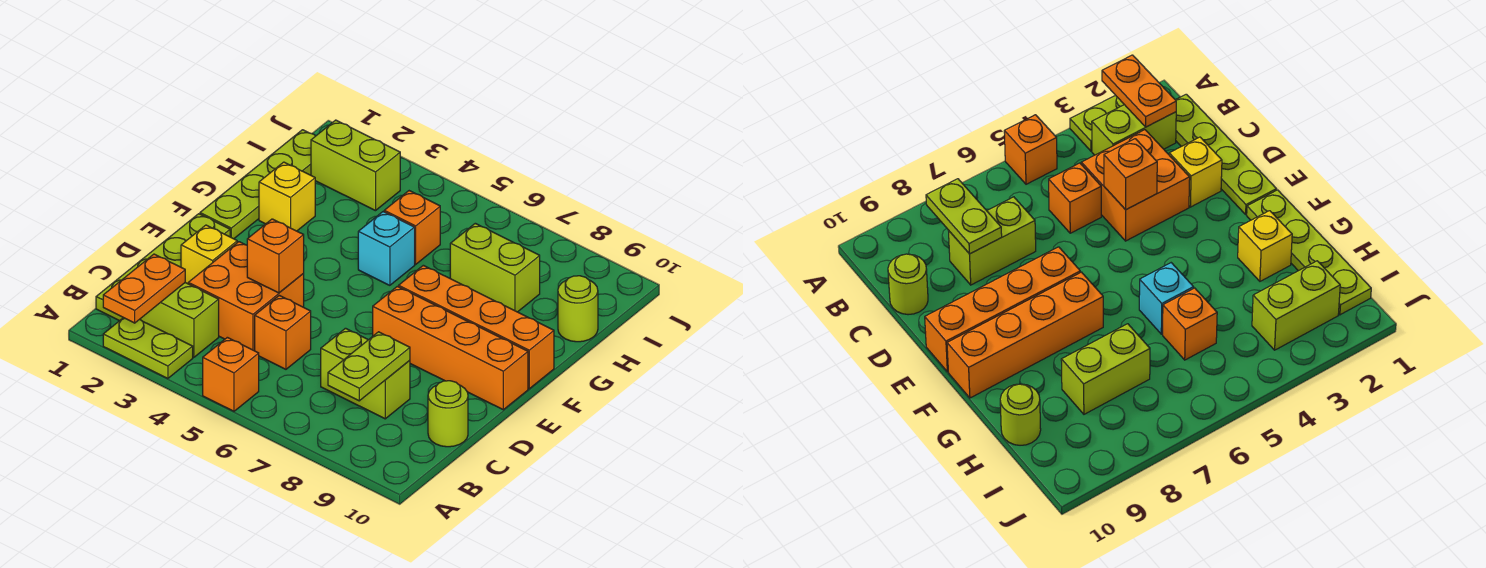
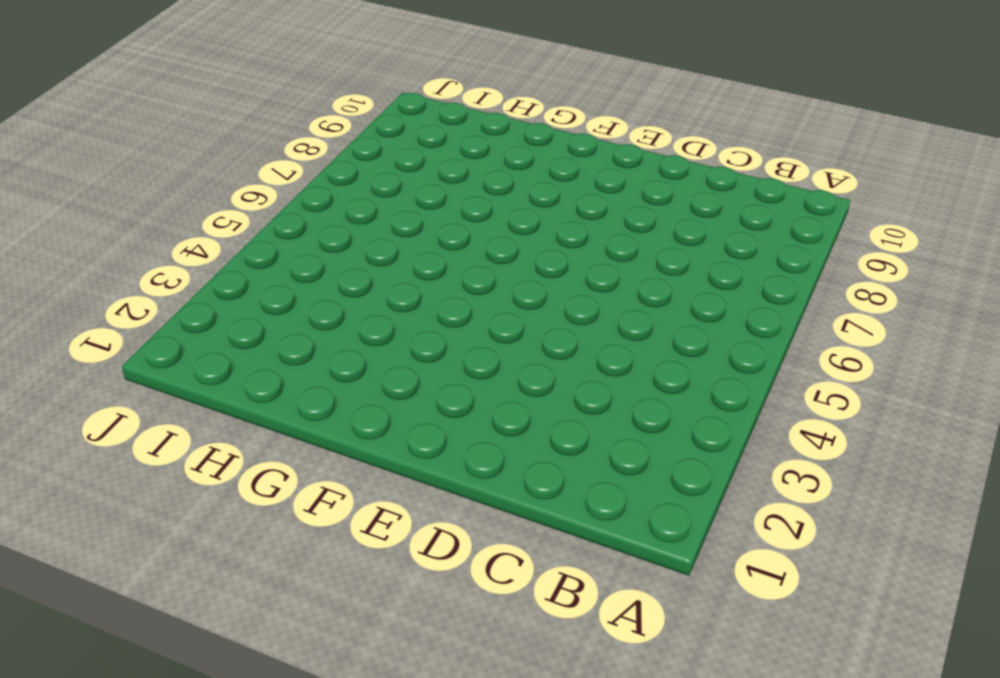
none -> lime 1x2 plate [103,318,193,378]
none -> orange 1x1 brick [203,337,259,411]
none -> lime 1x4 plate [96,214,230,321]

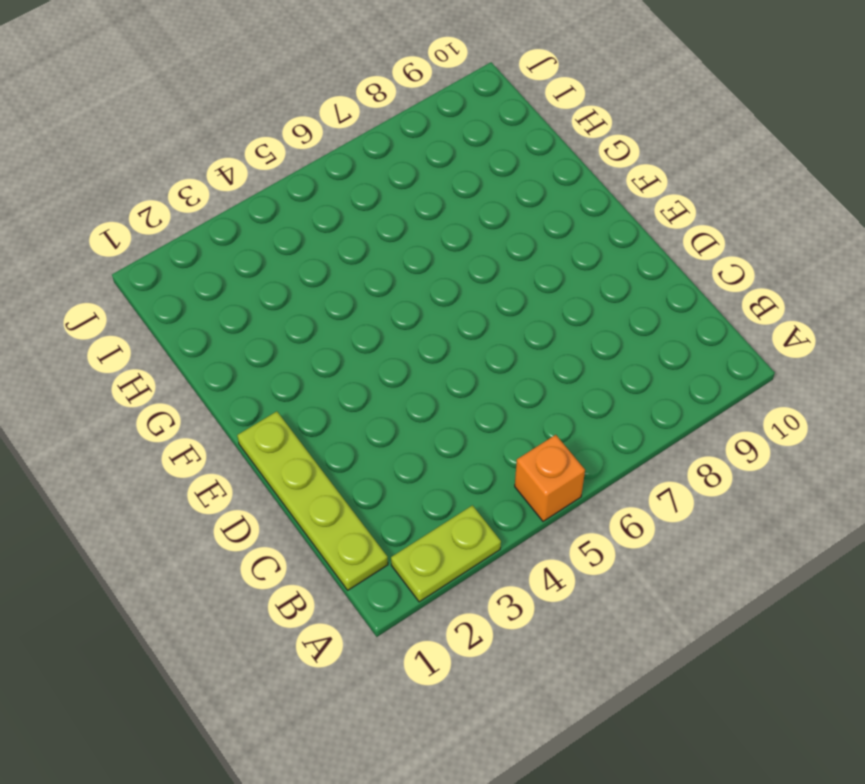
none -> lime 1x2 brick [140,283,219,358]
none -> orange 2x2 brick [188,242,304,351]
none -> orange 1x1 brick [255,295,311,369]

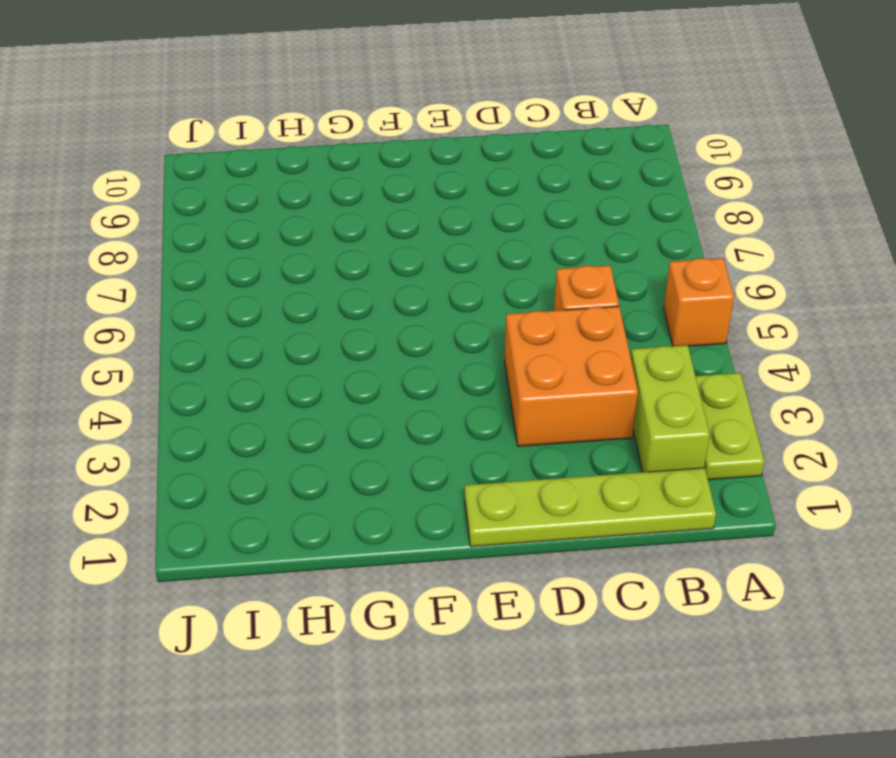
none -> lime 1x2 brick [321,328,410,419]
none -> lime 1x1 round brick [428,381,468,447]
none -> yellow 1x1 brick [181,225,237,284]

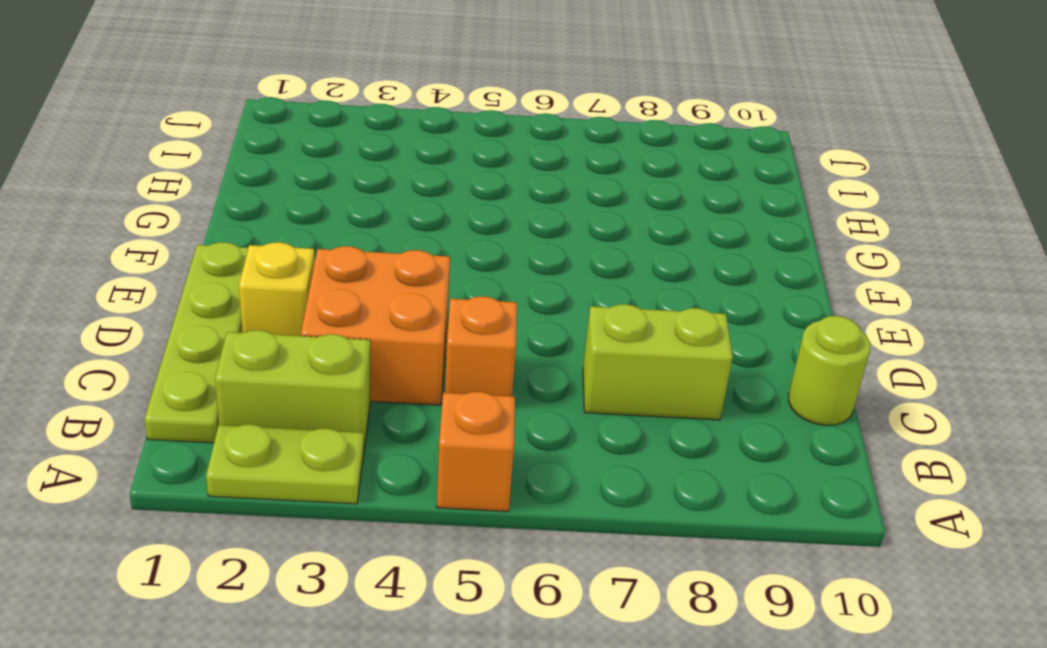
none -> orange 1x4 brick [373,286,528,410]
none -> lime 1x4 plate [200,130,315,239]
none -> orange 1x4 brick [399,265,554,389]

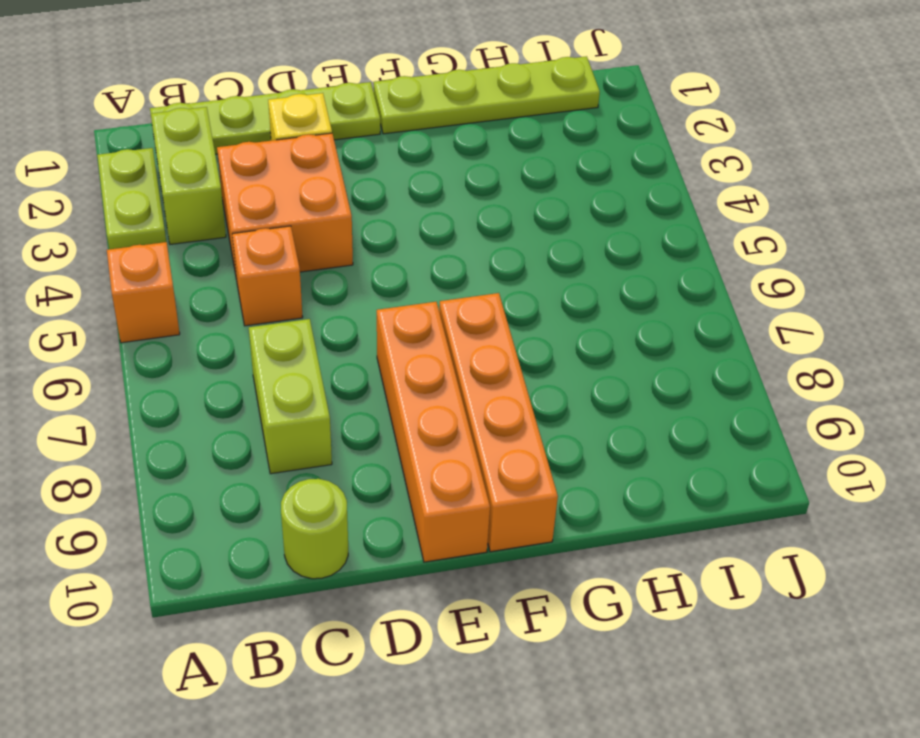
none -> yellow 1x1 brick [259,162,315,231]
none -> cyan 1x1 brick [358,212,415,285]
none -> orange 1x1 brick [384,191,440,264]

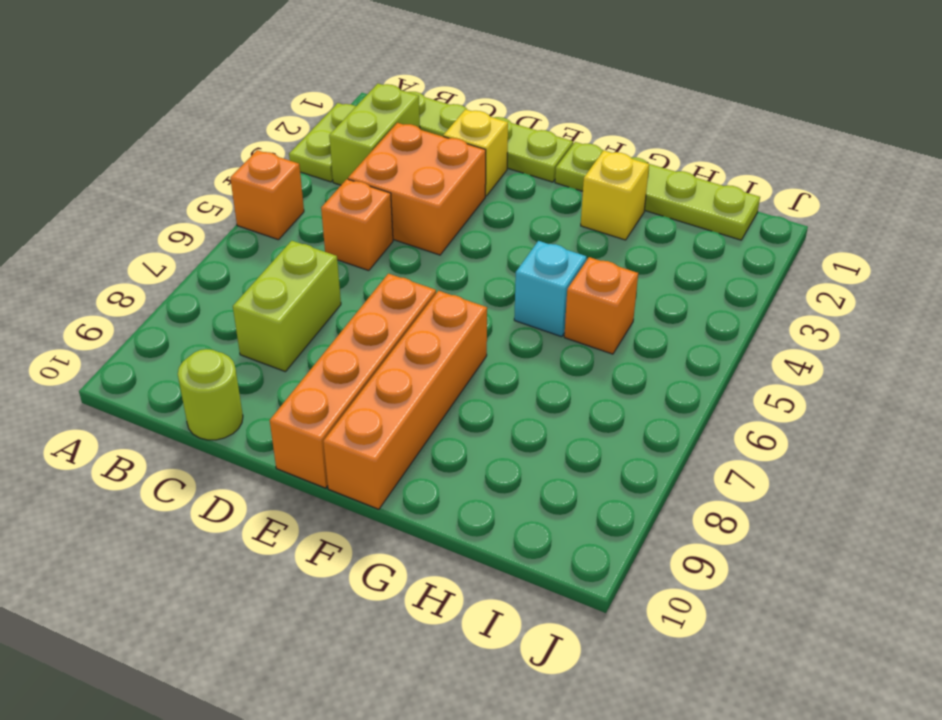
none -> lime 1x2 brick [450,223,540,312]
none -> lime 1x1 round brick [558,276,598,342]
none -> lime 1x2 brick [311,120,400,211]

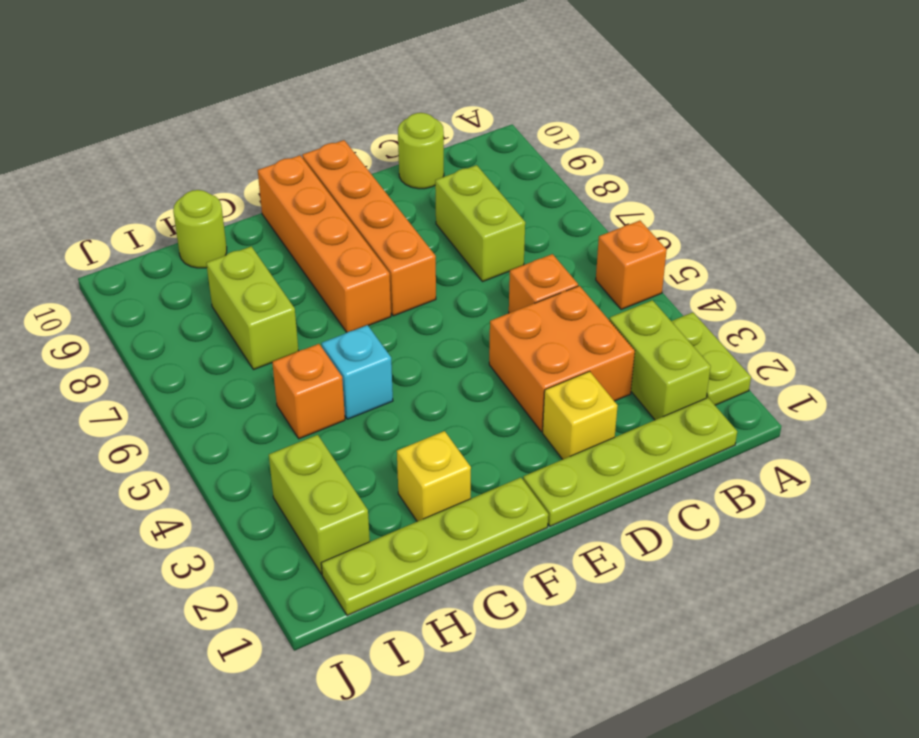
none -> orange 1x2 plate [103,254,185,323]
none -> lime 1x2 plate [328,332,410,401]
none -> orange 1x1 brick [247,219,304,293]

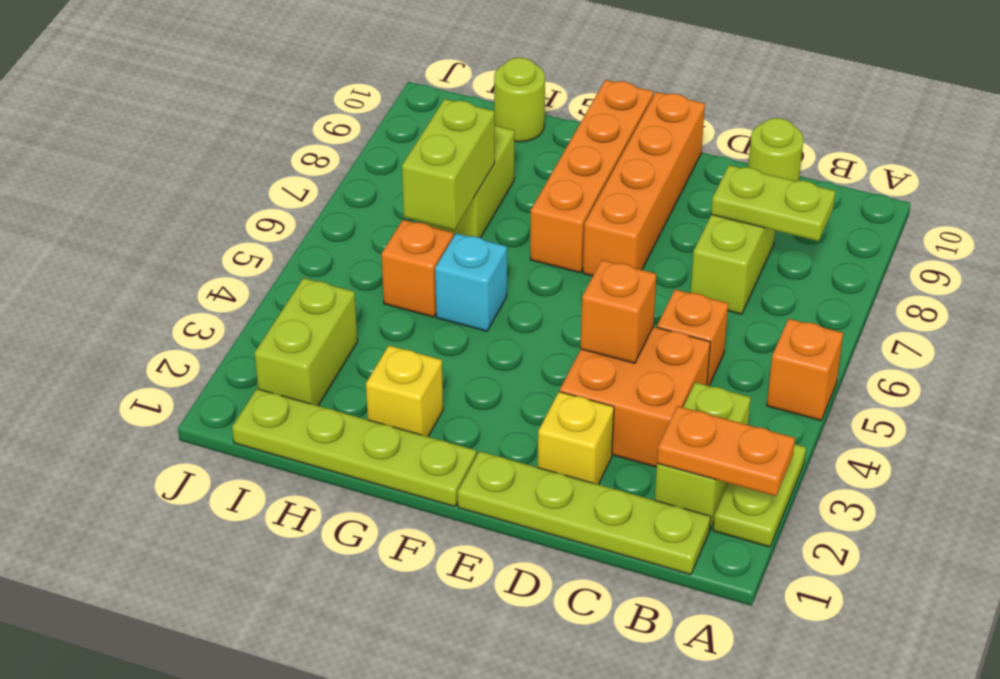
lime 1x2 brick [402,99,495,230] -> none

